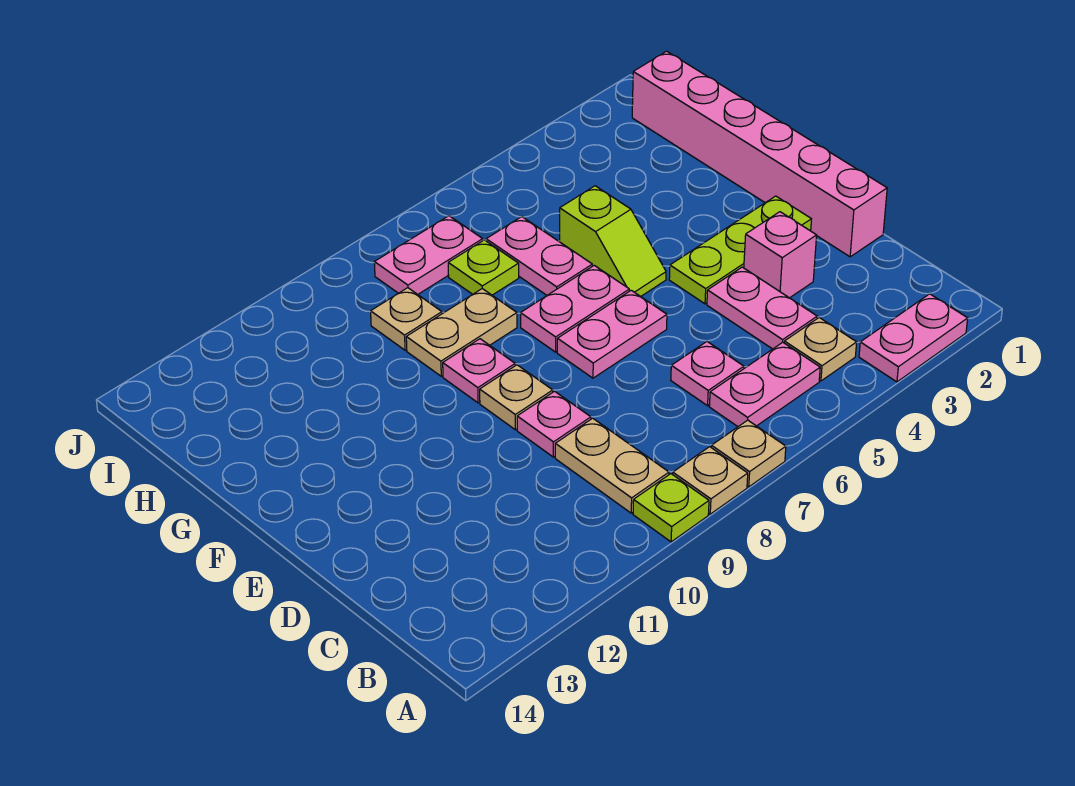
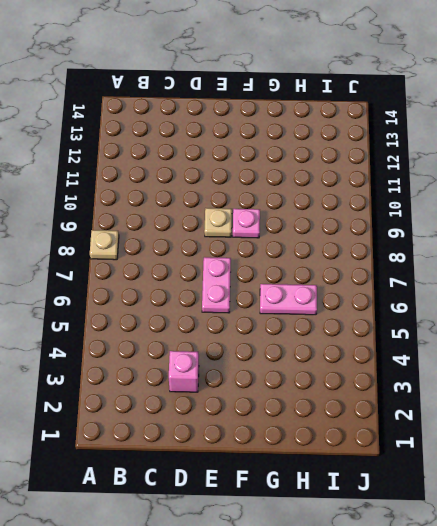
none -> pink 1x2 plate [859,294,968,382]
none -> tan 1x1 plate [711,420,786,487]
none -> lime 1x1 plate [633,474,709,542]

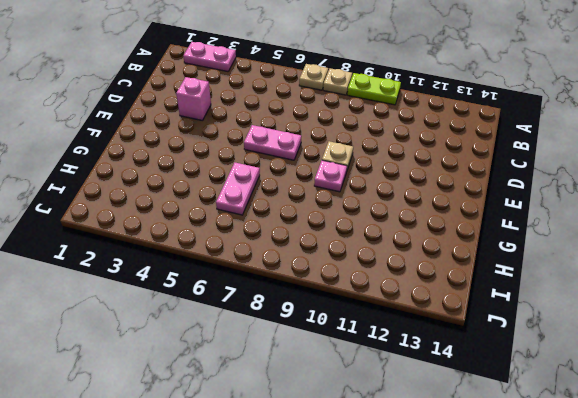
lime 1x2 plate [347,73,401,105] -> lime 1x1 plate [633,474,709,542]
none -> tan 1x1 plate [784,318,857,381]
none -> pink 1x2 plate [709,342,820,427]
none -> tan 1x2 plate [555,418,669,513]

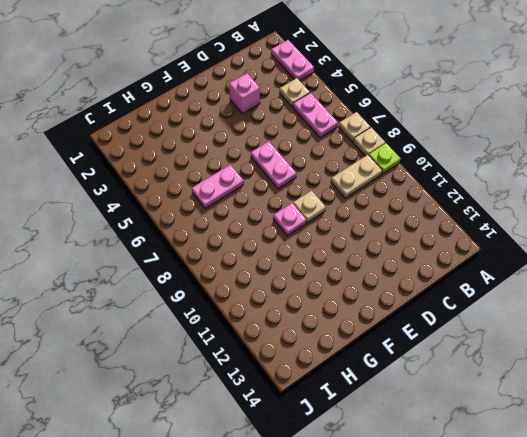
none -> pink 1x2 plate [707,267,817,349]
none -> pink 1x1 plate [671,342,744,406]
none -> pink 1x6 brick [632,51,887,257]

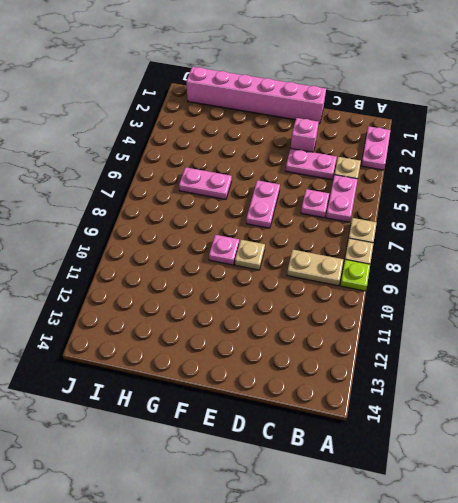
none -> pink 1x1 plate [517,391,591,457]
none -> lime 1x3 plate [669,196,811,304]
none -> lime 1x2 slope [560,186,666,296]

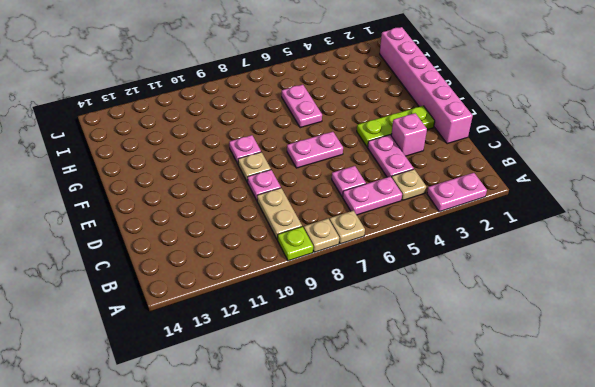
none -> lime 1x2 slope [560,186,666,296]
none -> pink 1x2 plate [521,265,629,352]
none -> tan 1x2 plate [406,289,517,376]

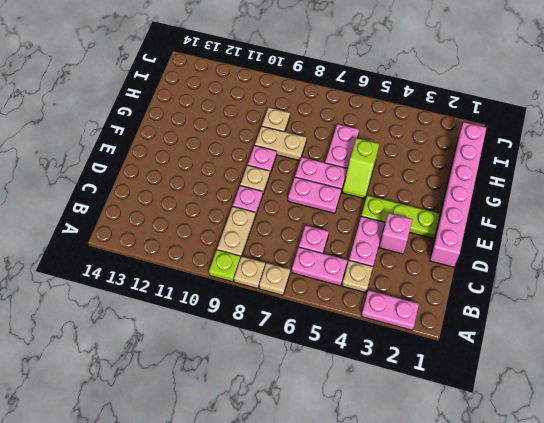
none -> lime 1x1 plate [448,240,519,295]
none -> pink 1x2 plate [374,216,483,294]

